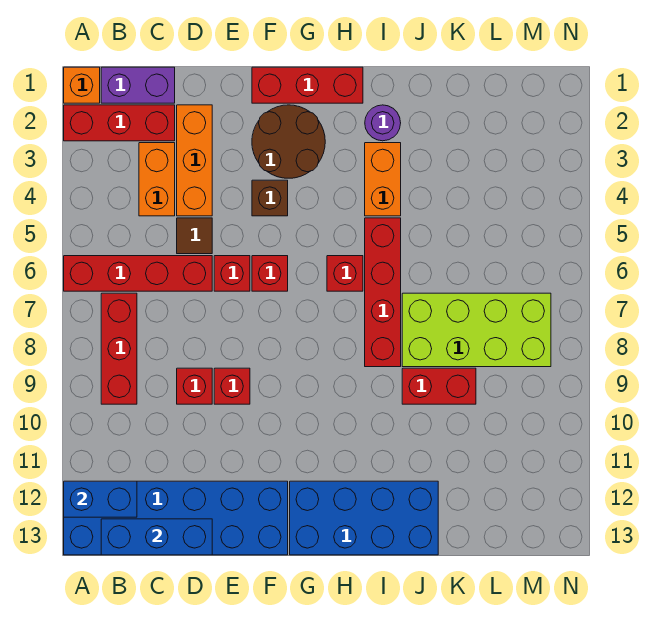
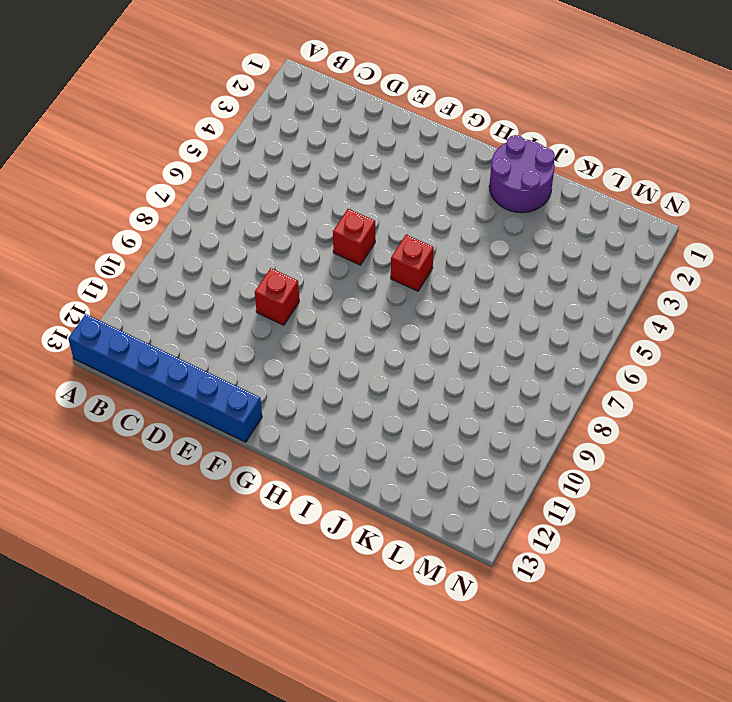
blue 1x6 brick [68,314,262,442] -> blue 2x6 brick [64,481,288,555]
purple 2x2 round brick [489,135,555,213] -> purple 1x1 round brick [365,105,401,141]
none -> orange 1x1 brick [64,67,100,103]
none -> red 1x3 brick [64,105,175,141]
none -> red 1x4 brick [64,256,212,291]

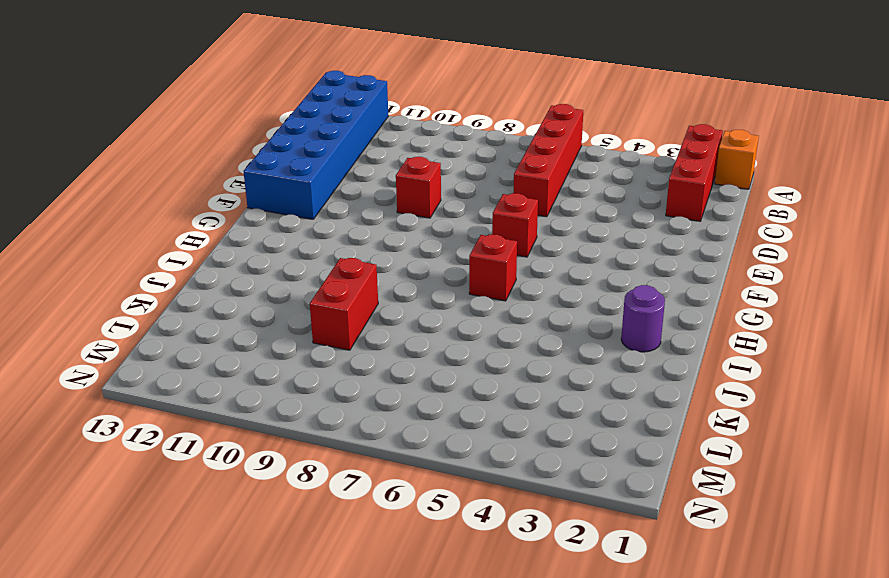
none -> purple 1x2 brick [101,67,175,103]
none -> red 1x3 brick [101,293,137,404]
none -> orange 1x2 brick [139,143,175,216]

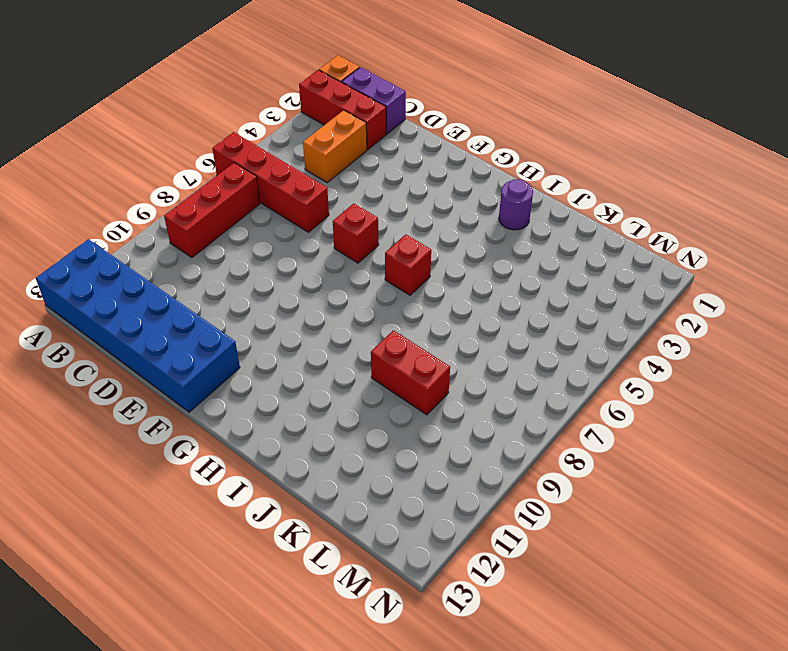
none -> orange 1x3 brick [177,105,212,216]
none -> brown 1x1 tile [177,218,212,254]
none -> red 1x1 brick [177,368,212,404]

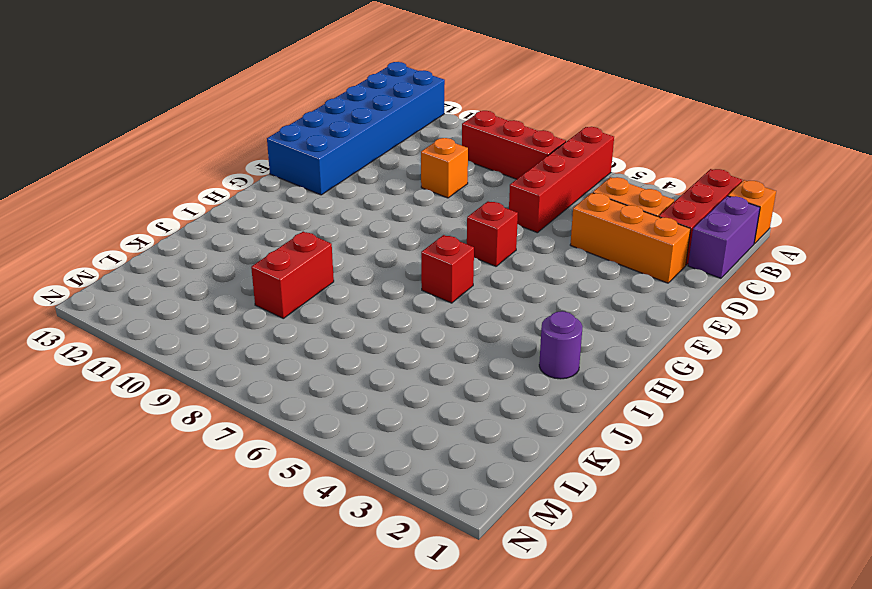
orange 1x1 brick [421,138,468,198] -> red 1x1 brick [177,368,212,404]
none -> brown 1x1 tile [177,218,212,254]
none -> red 1x1 brick [214,256,250,291]
none -> red 1x1 brick [214,368,250,404]

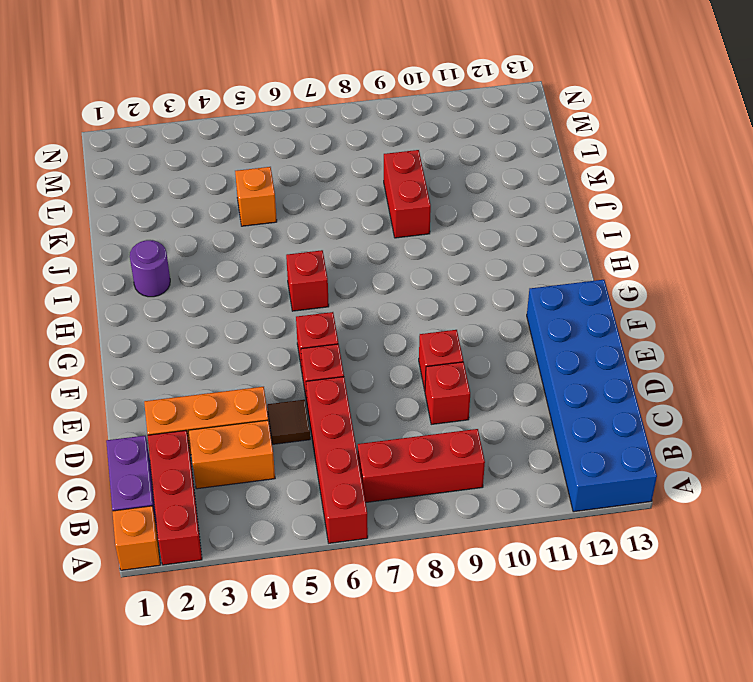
orange 1x1 brick [235,167,277,226] -> none
none -> red 1x3 brick [252,67,363,103]
none -> brown 2x2 round brick [252,105,325,178]
none -> brown 1x1 brick [252,180,288,216]

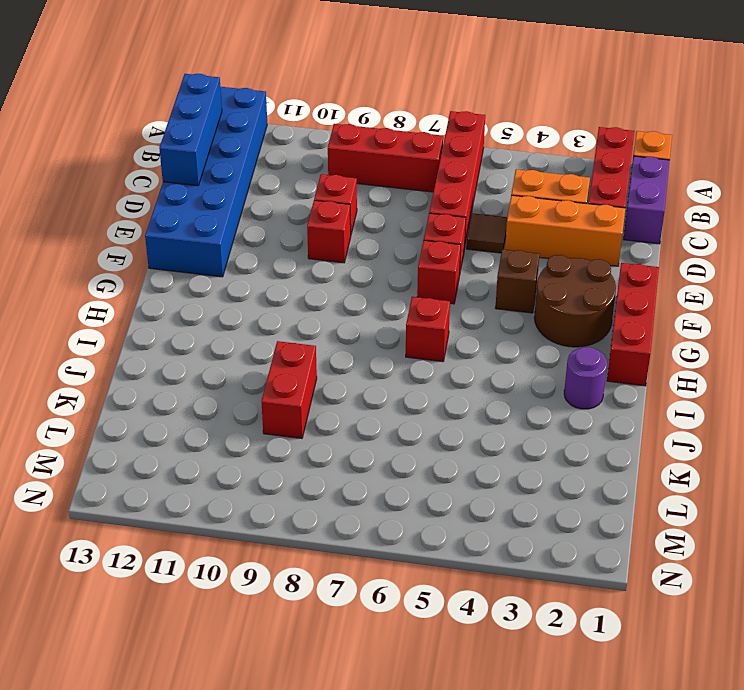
none -> blue 2x4 brick [290,481,438,555]
none -> orange 1x2 brick [365,143,401,216]
none -> red 1x4 brick [365,218,401,367]

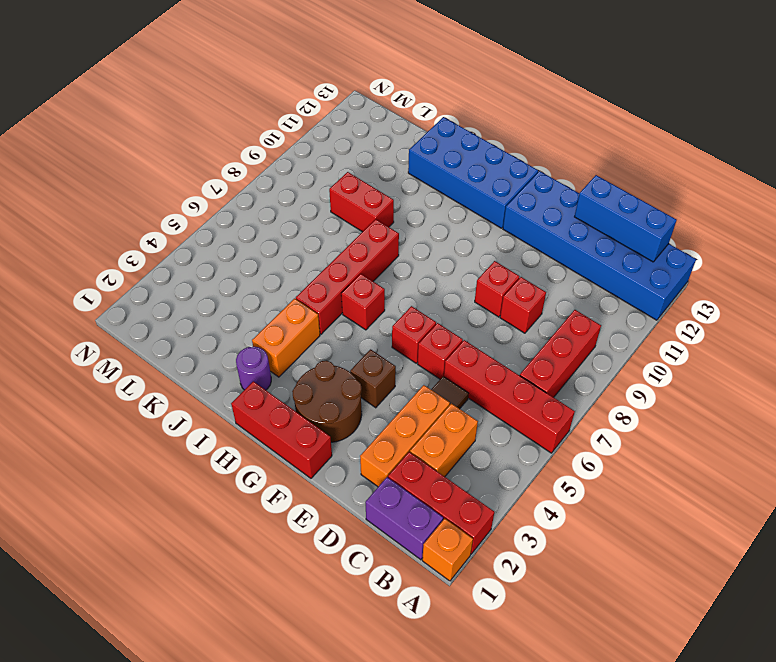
none -> lime 2x4 brick [402,293,551,367]
none -> blue 1x2 brick [64,481,137,517]

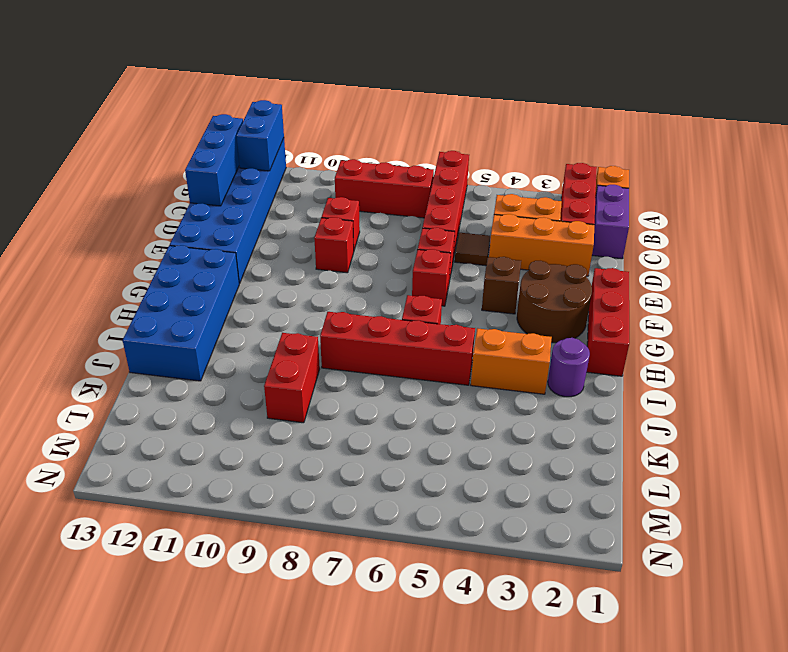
none -> lime 2x4 brick [402,293,551,367]

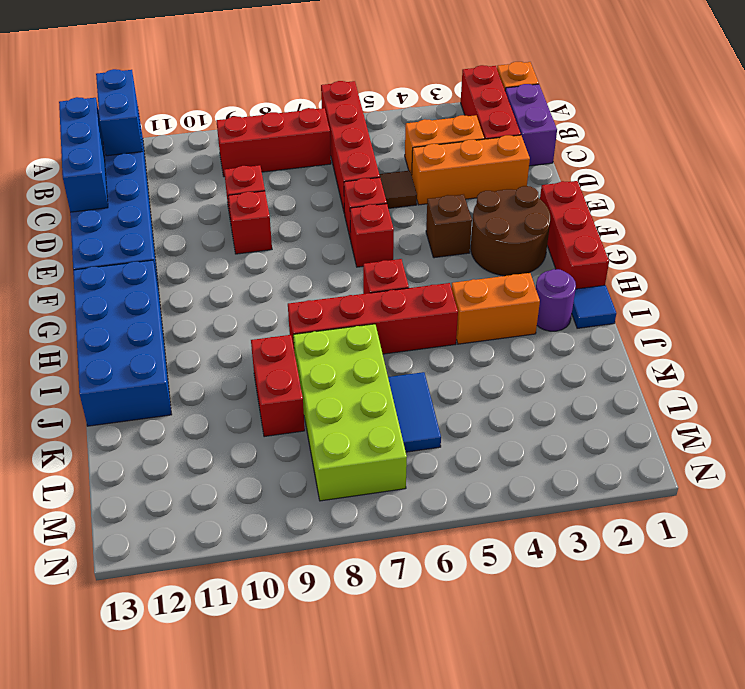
blue 1x1 tile [572,285,616,328] -> none
blue 1x2 tile [388,372,441,452] -> none

